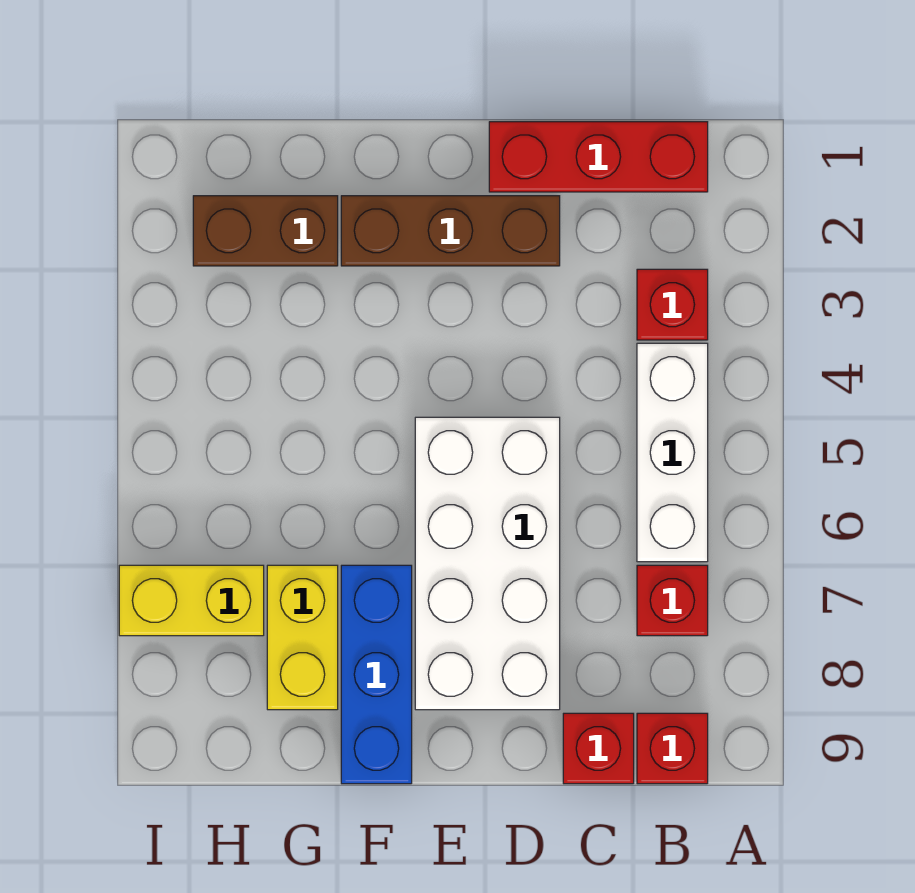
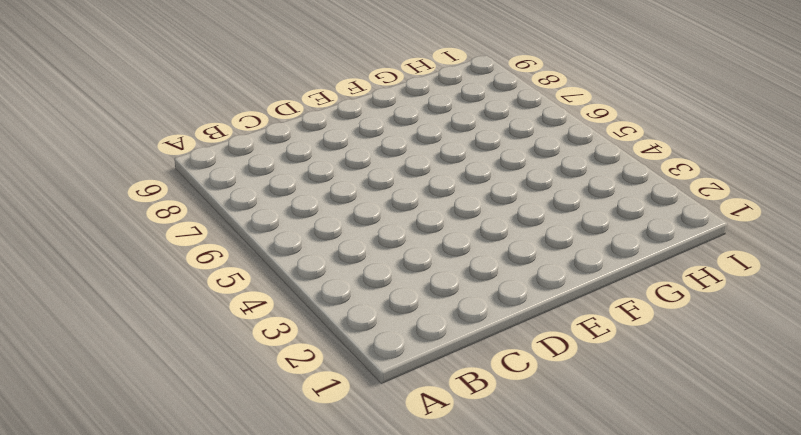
none -> red 1x3 brick [489,122,708,192]
none -> red 1x1 brick [637,269,708,340]
none -> white 1x3 brick [637,343,708,562]

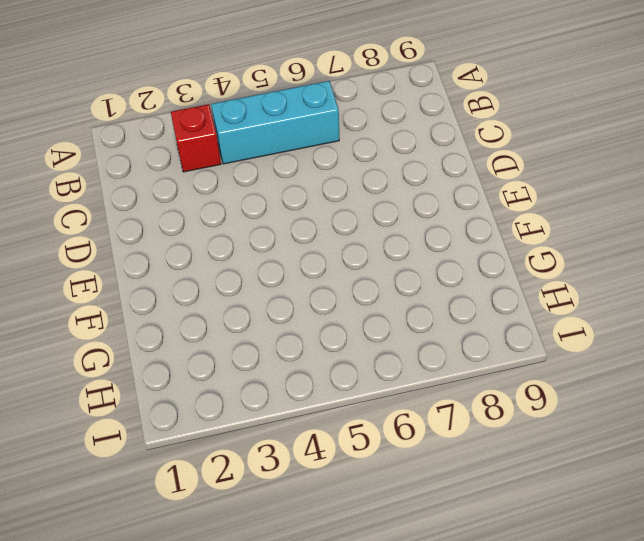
cyan 1x3 brick [211,81,339,164] -> white 1x3 brick [637,343,708,562]
none -> red 1x3 brick [489,122,708,192]
none -> red 1x1 brick [637,565,708,636]
none -> red 1x1 brick [637,713,708,784]

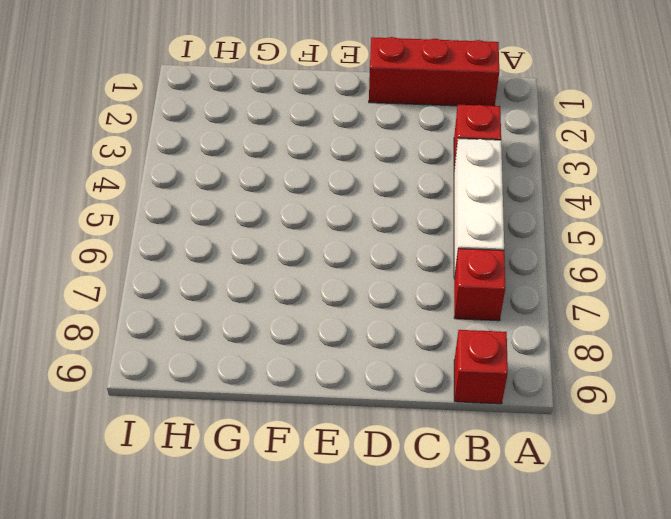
none -> red 1x1 brick [563,713,634,784]
none -> brown 1x3 brick [341,196,560,266]
none -> white 2x4 brick [415,417,560,710]

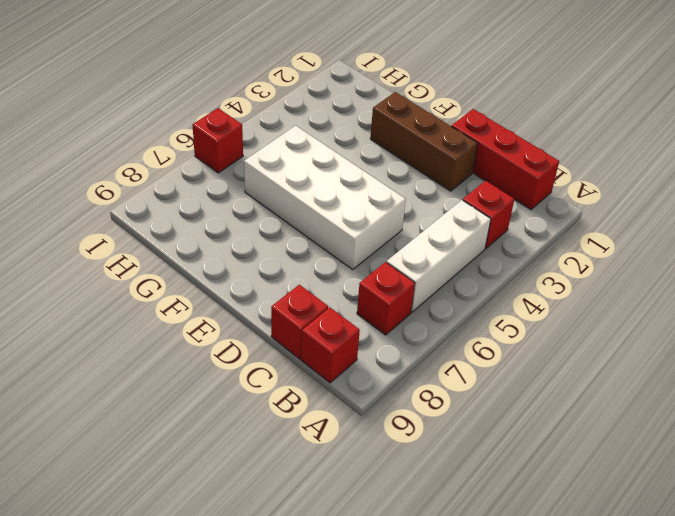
white 2x4 brick [244,126,406,269] -> white 2x4 brick turned to [415,417,560,710]
red 1x1 brick [193,108,243,173] -> none
none -> blue 1x3 brick [341,565,412,784]
none -> brown 1x2 brick [193,196,338,266]
none -> yellow 1x2 brick [267,565,338,710]

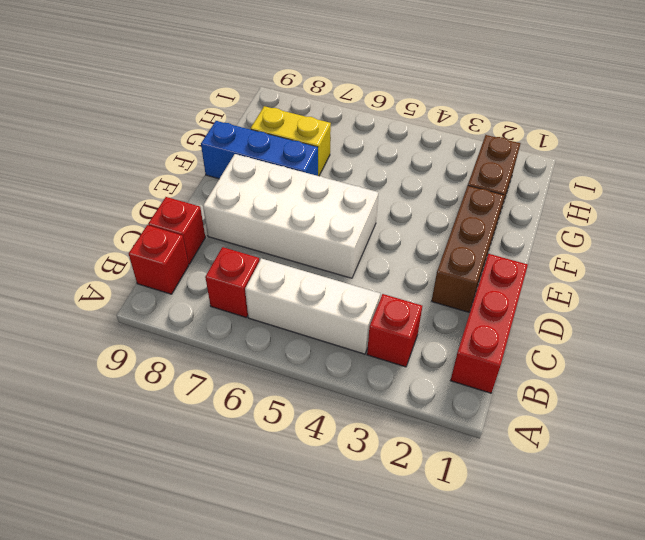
none -> yellow 1x2 brick [119,565,264,636]

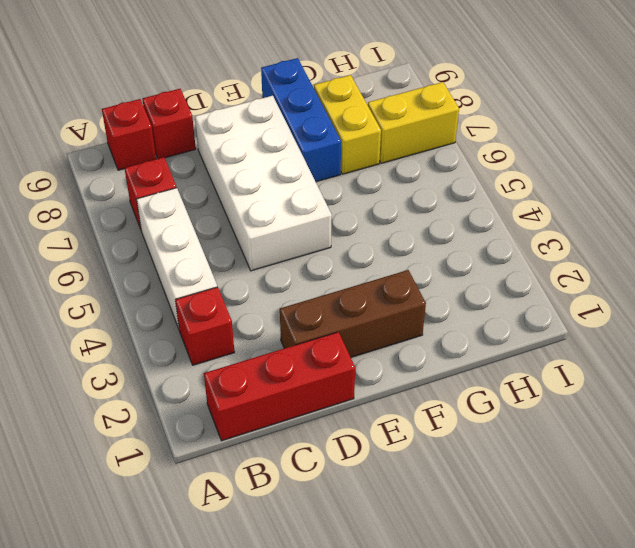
none -> brown 1x2 brick [193,196,338,266]

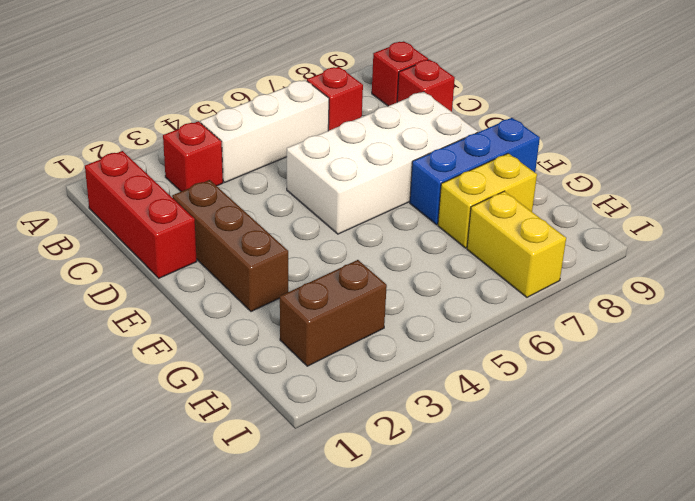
brown 1x2 brick [280,260,387,366] -> brown 1x2 brick turned to [193,196,338,266]

